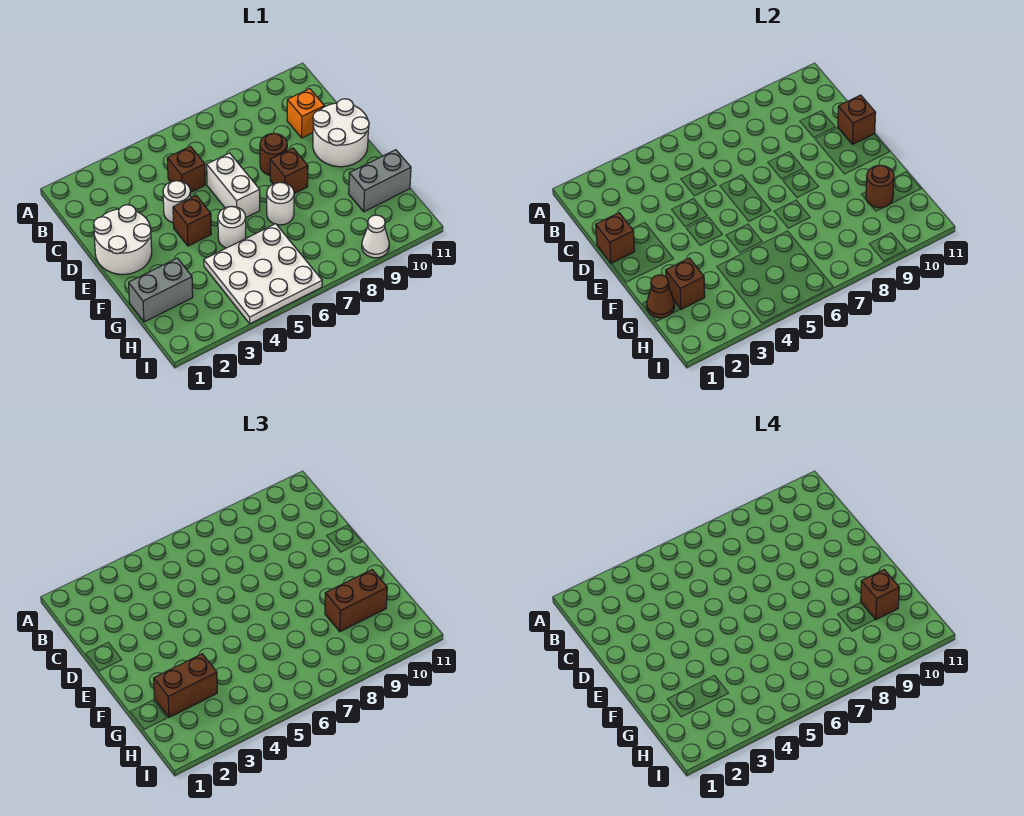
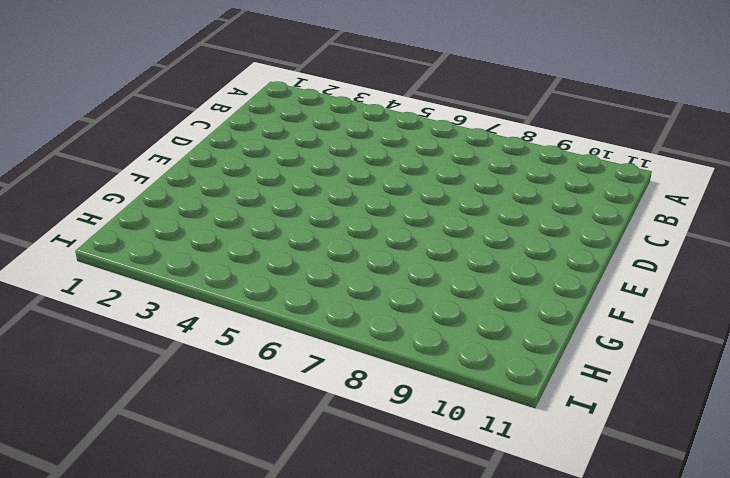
none -> brown 1x1 brick [167,146,205,193]
none -> orange 1x1 brick [287,89,324,138]
none -> white 2x2 round brick [94,205,152,274]

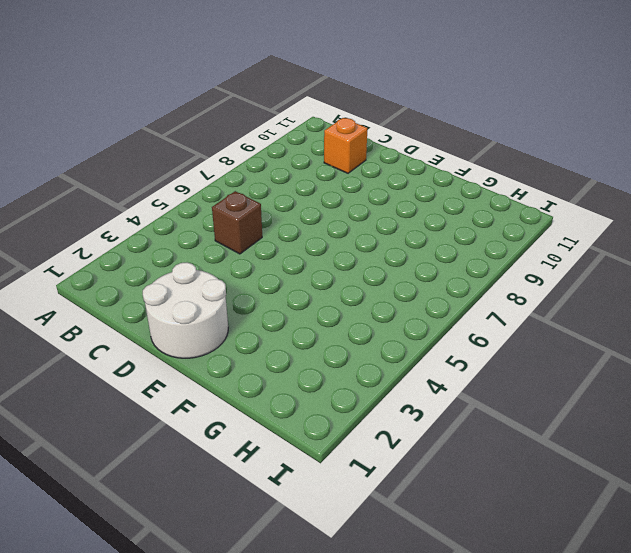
none -> white 1x1 round brick [163,181,191,223]
none -> white 1x2 brick [207,153,260,218]
none -> brown 1x1 round brick [260,133,287,175]

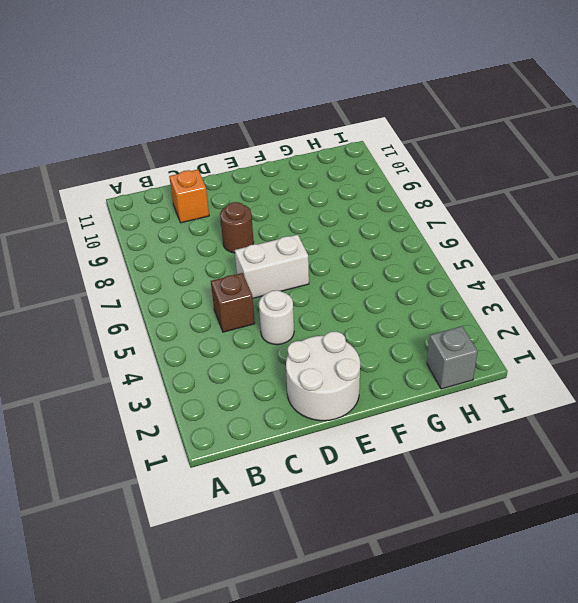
grey 1x1 brick [427,326,478,389] -> none
none -> white 2x2 round brick [313,99,369,167]
none -> brown 1x1 brick [173,196,211,246]
none -> brown 1x1 brick [270,148,308,194]

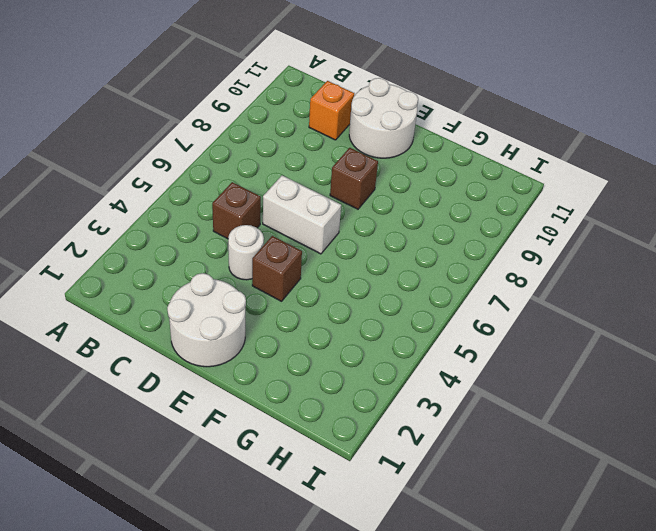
none -> brown 1x1 round brick [260,133,287,175]
none -> white 1x1 round brick [218,206,246,248]
none -> white 1x1 round brick [267,182,294,225]

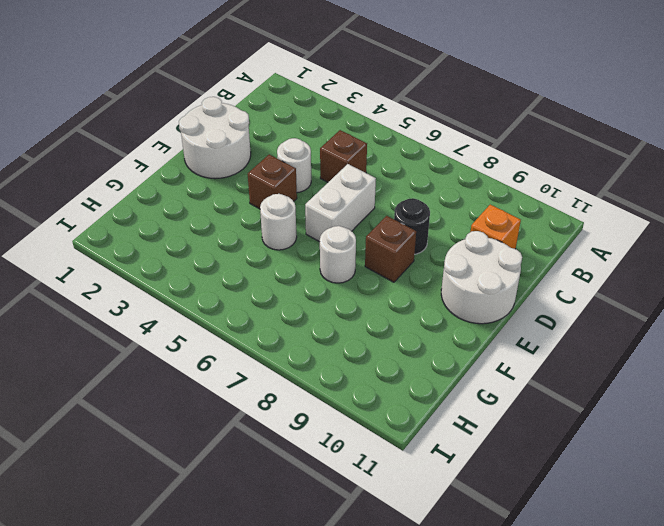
black 1x1 round brick [394,198,430,254] -> brown 1x1 round brick [260,133,287,175]
none -> grey 1x2 brick [129,258,193,322]
none -> white 3x3 plate [204,224,322,324]
none -> grey 1x2 brick [349,150,411,212]

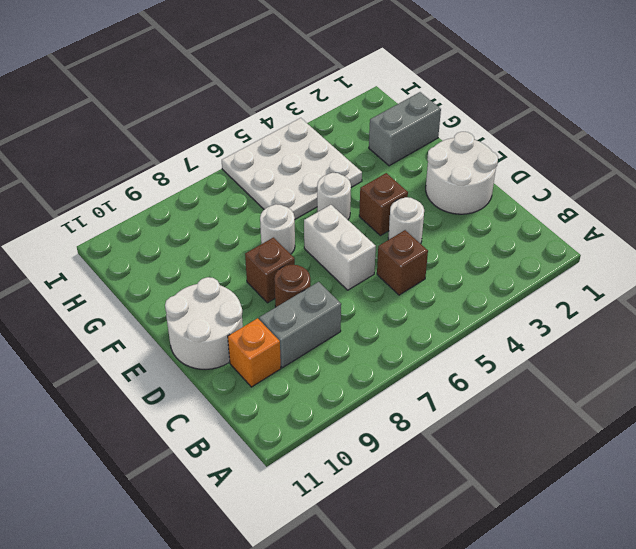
grey 1x2 brick [259,282,341,368] -> grey 1x2 brick moved to [349,150,411,212]
none -> white 1x1 cone [362,215,389,258]
none -> brown 1x1 brick [596,213,635,263]
none -> brown 1x1 brick [838,95,876,144]

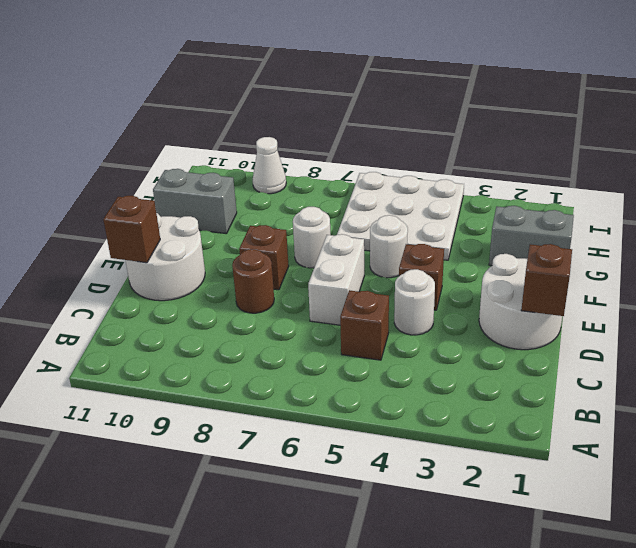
none -> orange 1x1 brick [287,89,324,138]
none -> brown 1x1 cone [647,275,674,318]
none -> brown 1x1 brick [666,258,705,309]

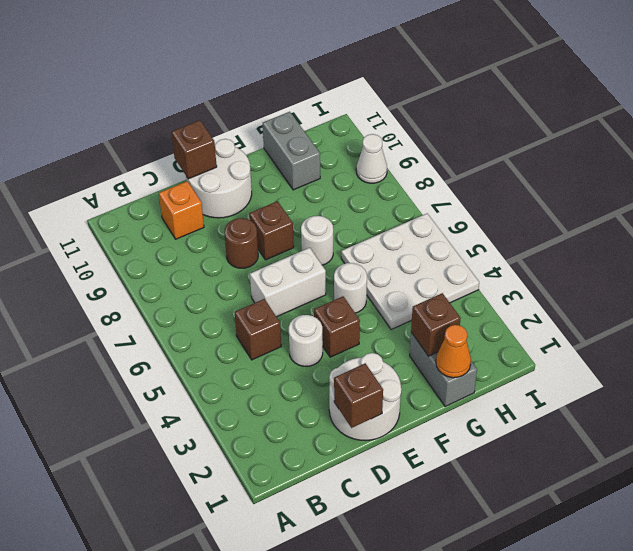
orange 1x1 cone [436,325,471,378] -> brown 1x1 cone [647,275,674,318]
none -> brown 1x1 round brick [866,165,894,208]
none -> brown 1x2 brick [154,654,217,717]
none -> brown 1x2 brick [325,570,387,632]

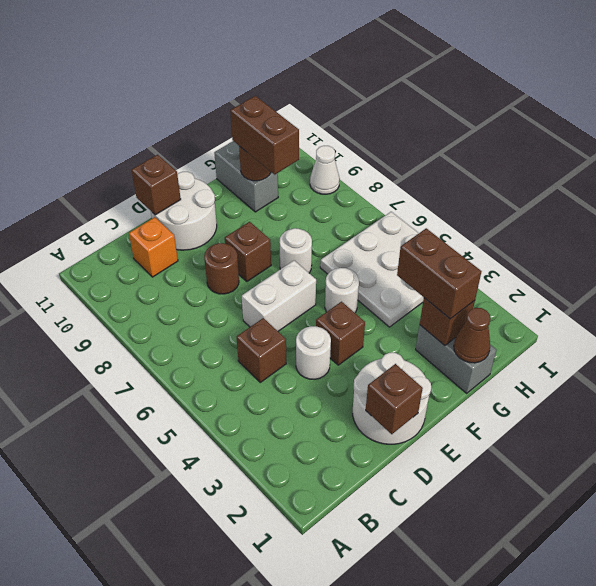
none -> brown 1x1 brick [861,570,899,620]

